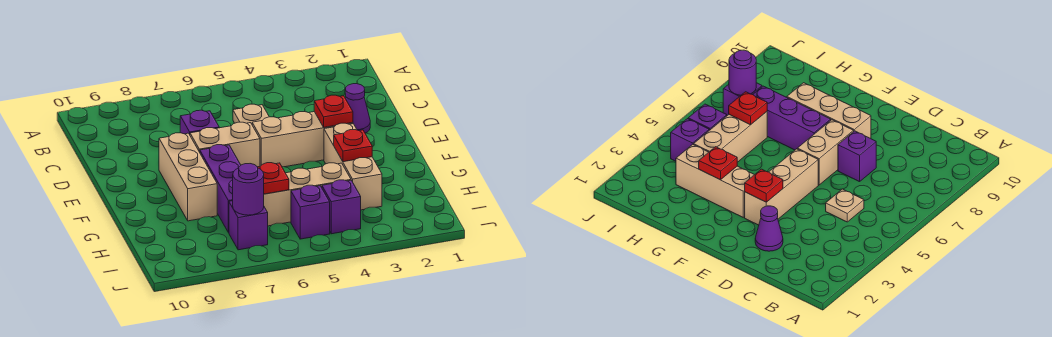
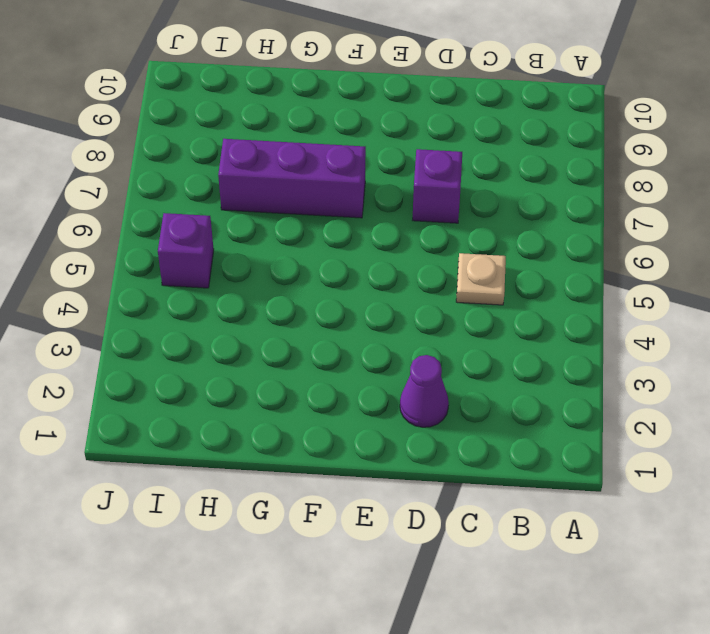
none -> tan 1x3 brick [252,112,353,167]
none -> tan 1x2 brick [190,122,260,167]
none -> tan 1x3 brick [159,133,217,221]

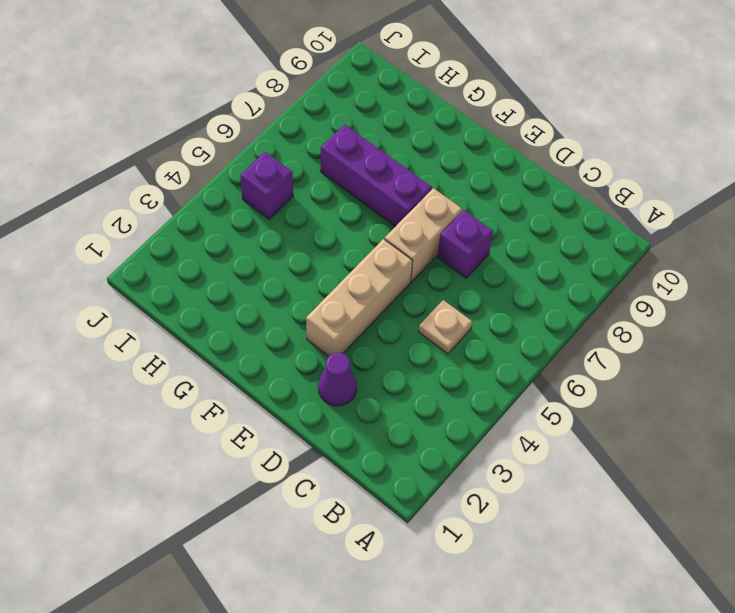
none -> tan 1x3 brick [159,133,217,221]
none -> tan 1x3 brick [324,123,382,210]
none -> tan 1x3 brick [264,163,351,226]

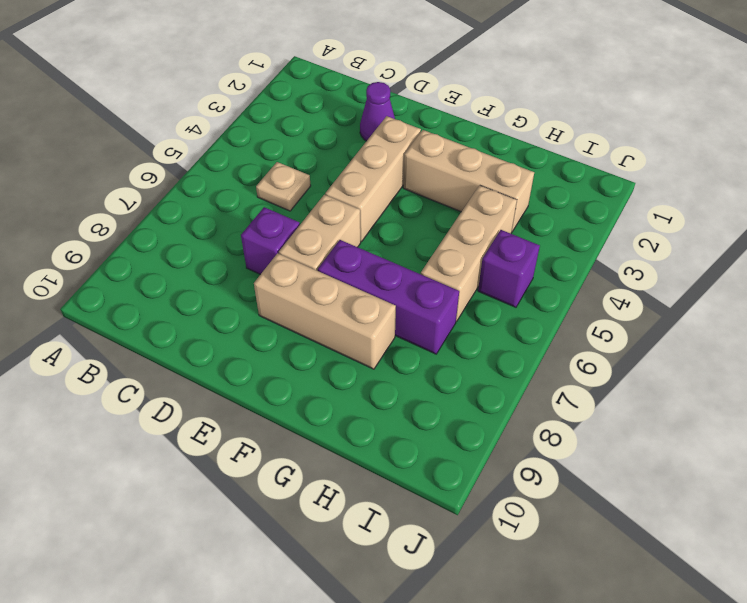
none -> purple 1x1 brick [322,180,361,234]
none -> purple 1x1 brick [229,201,268,250]
none -> red 1x1 plate [314,95,353,127]

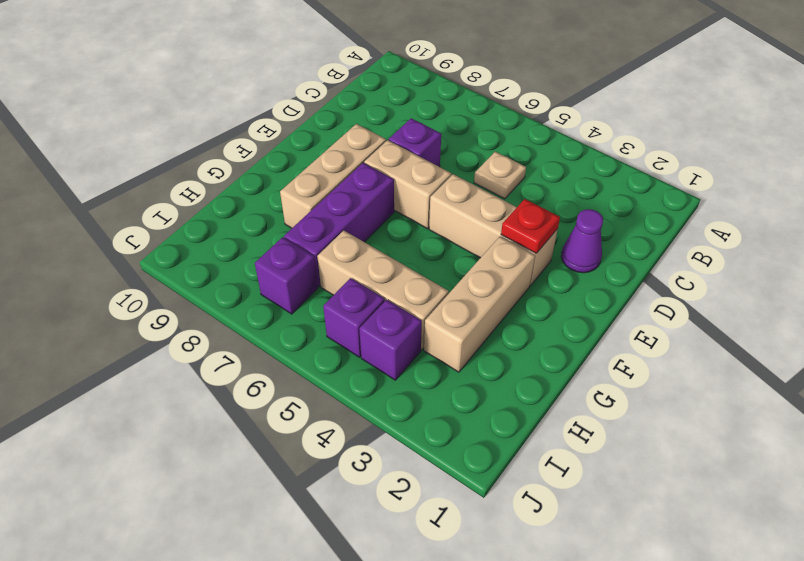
none -> red 1x1 plate [334,130,372,162]
none -> red 1x1 plate [258,163,289,194]
none -> purple 1x1 round brick [233,164,264,215]

